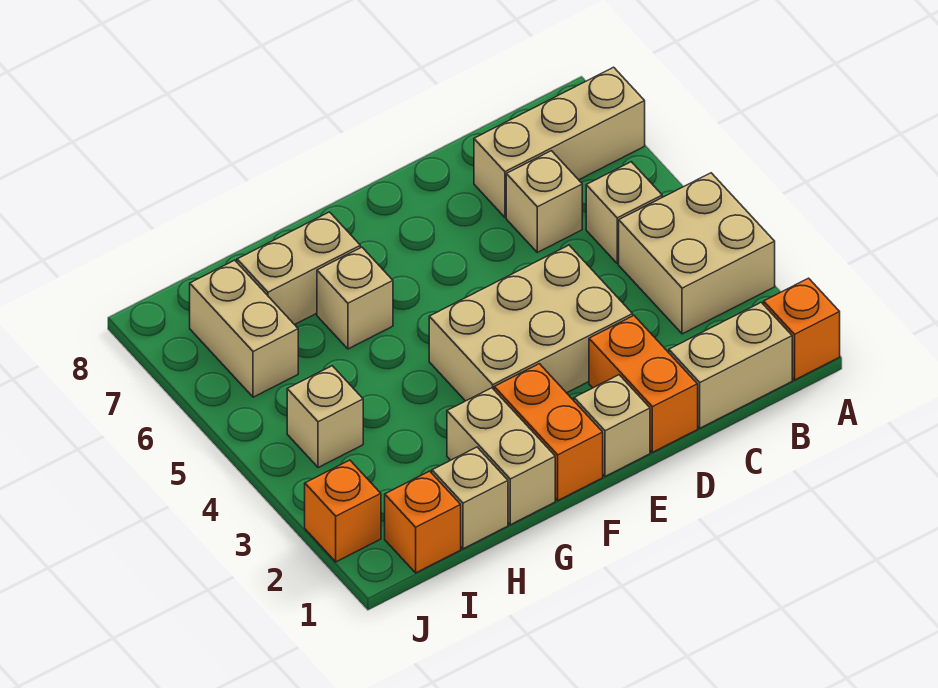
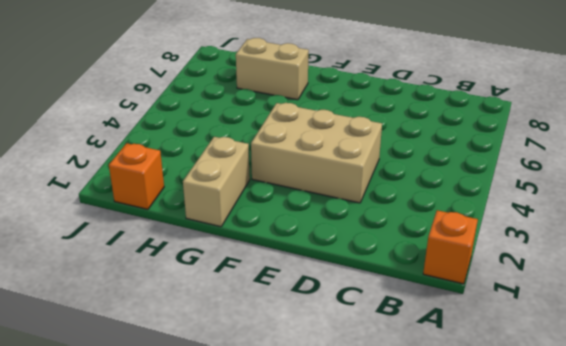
none -> tan 2x2 brick [619,173,775,334]
none -> tan 1x3 brick [474,67,645,217]
none -> tan 1x2 brick [669,302,792,428]

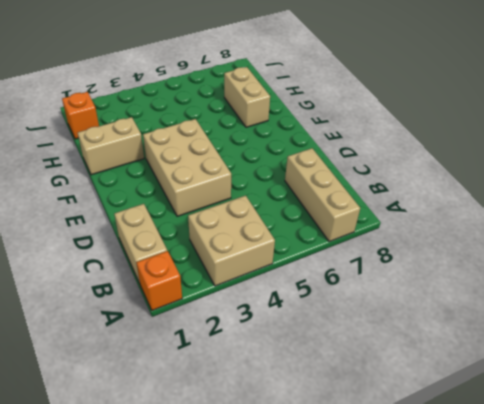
none -> tan 1x1 brick [586,162,662,263]
none -> tan 1x1 brick [506,151,582,252]
none -> orange 1x2 brick [589,316,698,452]

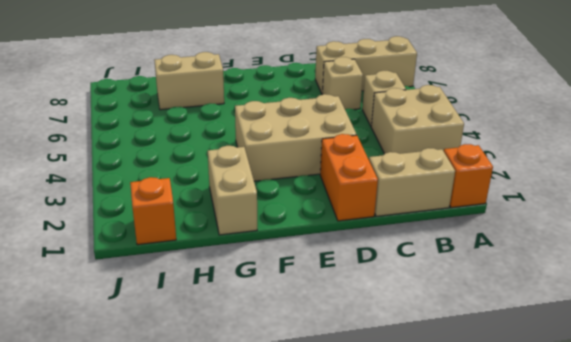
none -> tan 1x1 brick [574,375,650,477]
none -> orange 1x2 brick [494,364,603,500]
none -> tan 1x1 brick [317,247,393,349]

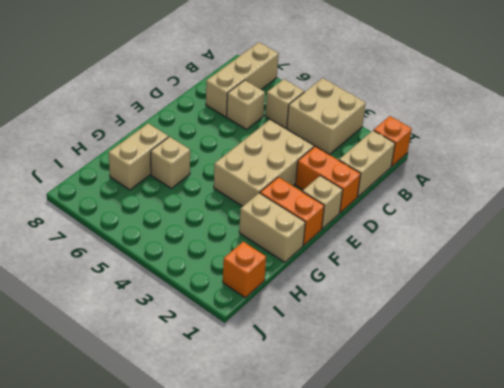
none -> tan 1x1 brick [432,447,508,549]
none -> tan 1x1 brick [287,366,363,468]
none -> tan 1x2 brick [190,260,298,397]

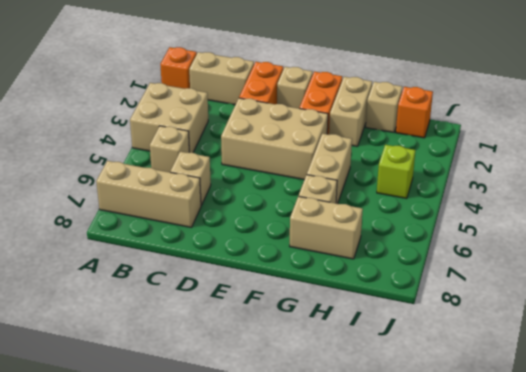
tan 1x2 brick [307,133,352,204] -> tan 1x2 brick moved to [190,260,298,397]
lime 1x1 brick [377,145,415,199] -> tan 1x1 brick [287,366,363,468]
none -> orange 1x1 brick [305,460,381,562]

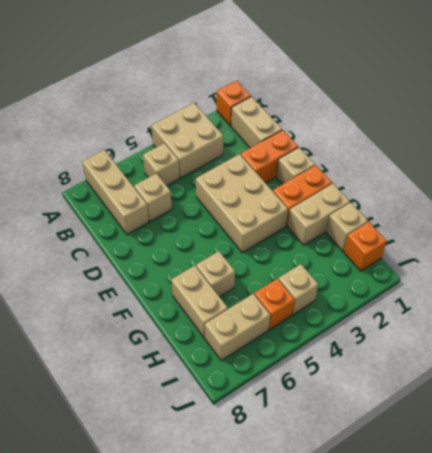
orange 1x1 brick [254,279,295,329] -> orange 1x1 brick moved to [305,460,381,562]

